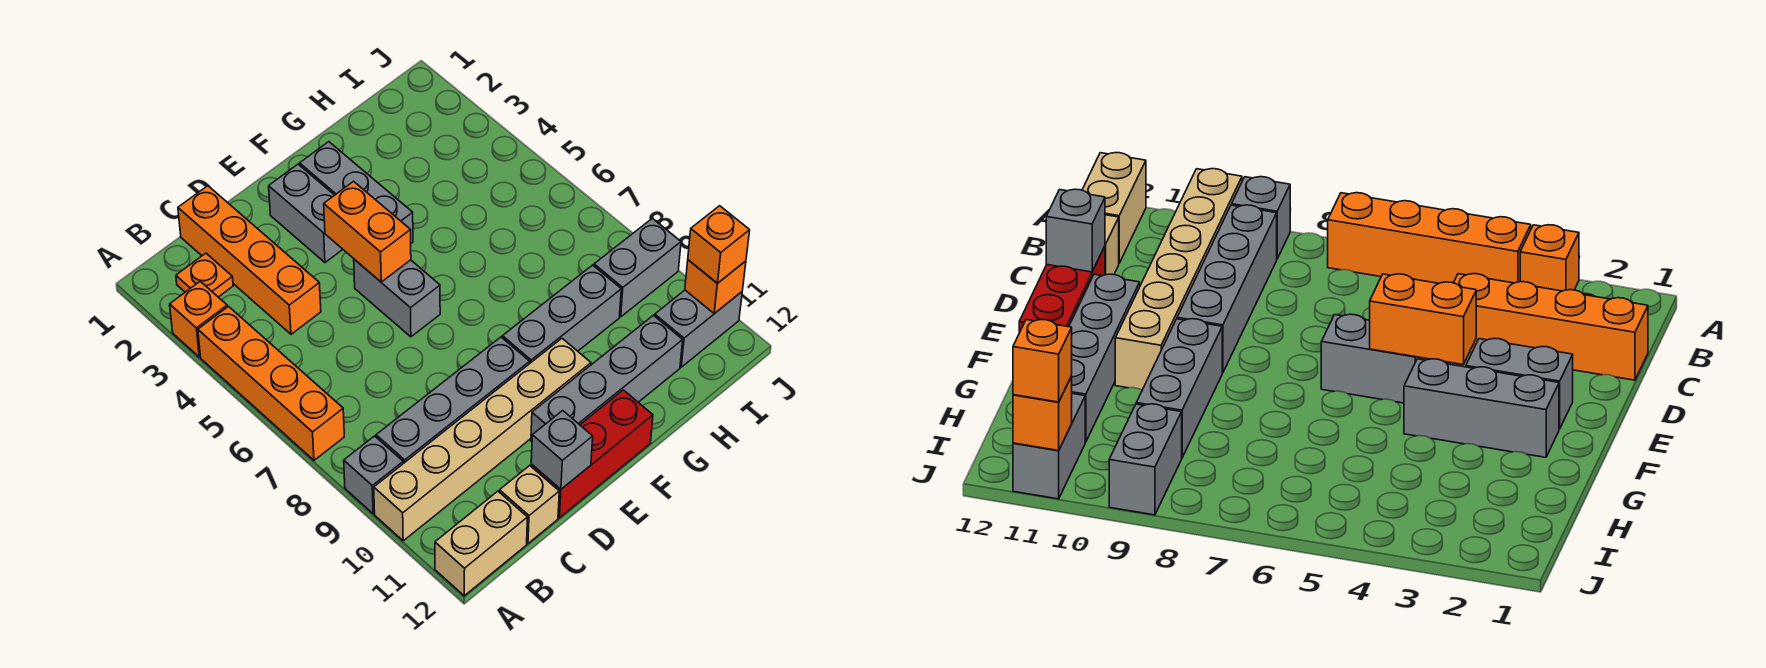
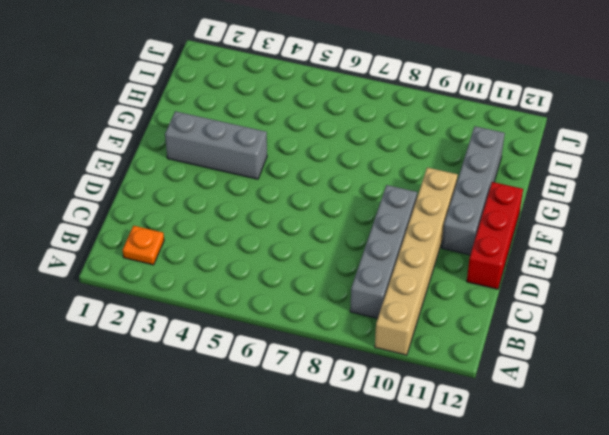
none -> orange 1x1 brick [170,281,227,357]
none -> orange 1x4 brick [198,307,344,460]
none -> grey 1x1 brick [344,436,403,514]

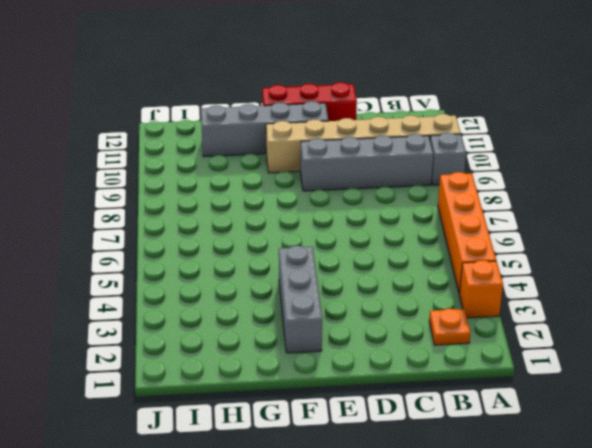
none -> tan 1x2 brick [435,491,528,596]
none -> orange 1x4 brick [178,186,321,334]
none -> tan 1x1 brick [499,466,559,543]

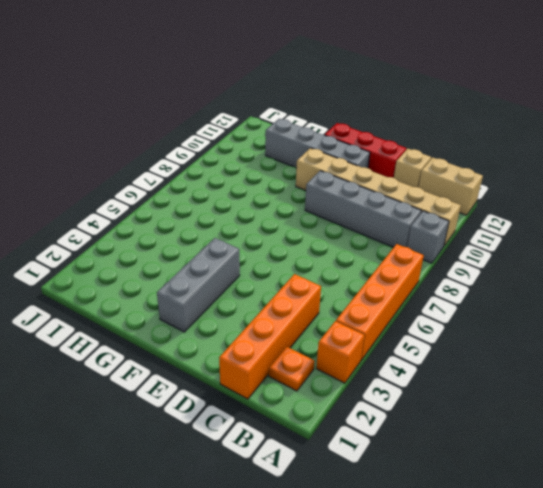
none -> grey 1x2 brick [269,164,343,263]
none -> grey 1x2 brick [354,259,440,337]
none -> grey 1x3 brick [502,265,621,363]

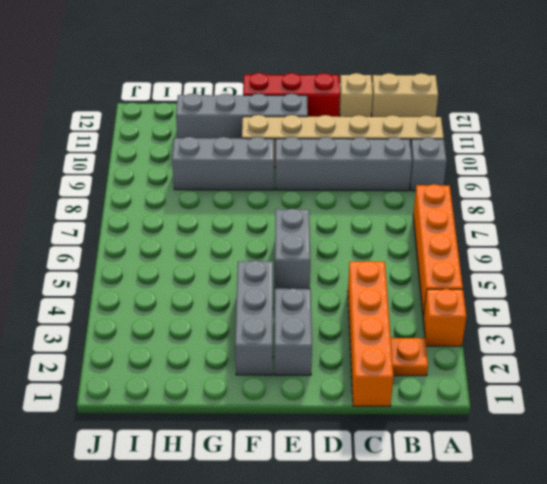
none -> grey 1x2 brick [594,218,681,317]
none -> grey 1x2 brick [655,290,742,367]
none -> grey 1x1 brick [531,411,593,489]

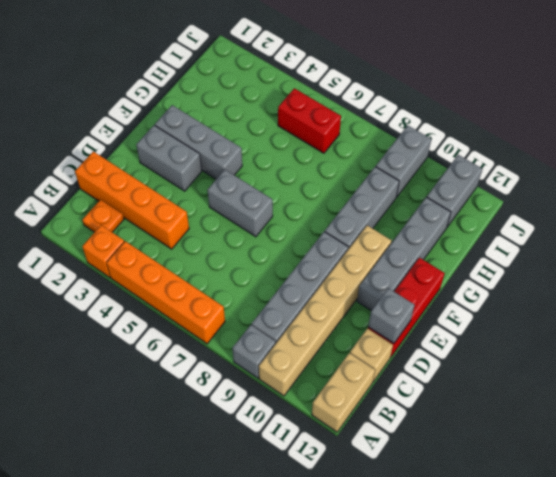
red 1x2 brick [278,88,341,153] -> none
none -> orange 1x2 brick [324,181,411,282]
none -> orange 1x1 brick [685,260,746,314]
none -> orange 1x1 brick [688,206,750,283]

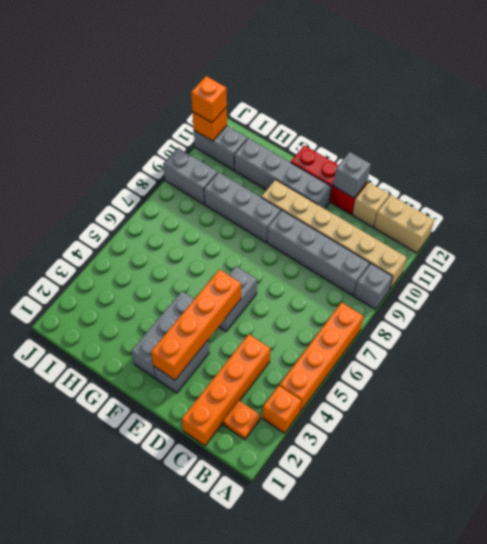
orange 1x4 brick [151,270,241,380] -> orange 1x2 brick [324,181,411,282]

